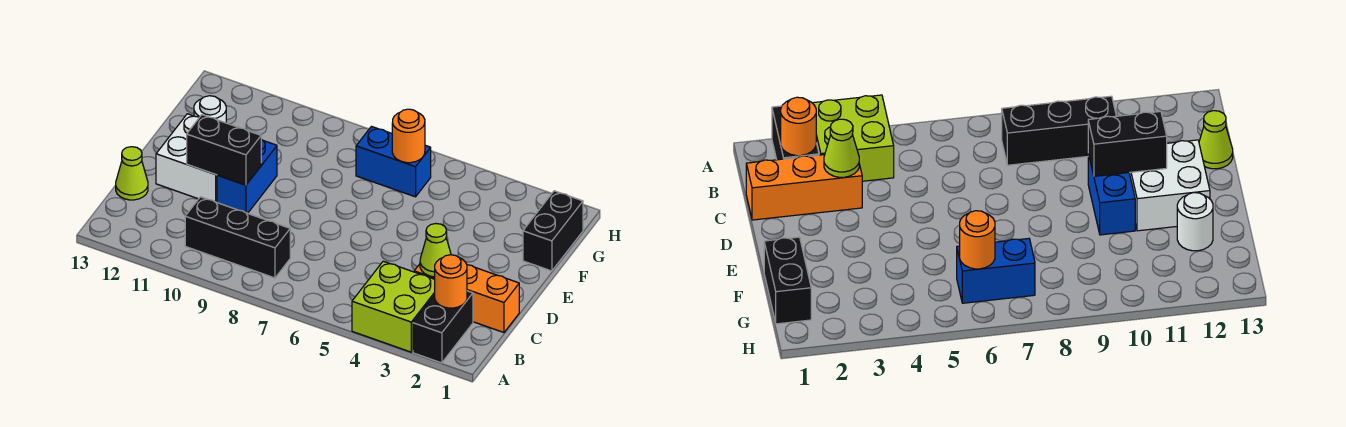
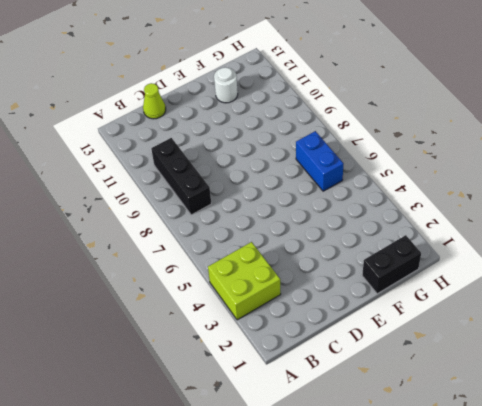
none -> black 1x2 brick [413,291,473,363]
none -> orange 1x3 brick [414,264,519,333]
none -> blue 1x2 brick [217,140,277,213]

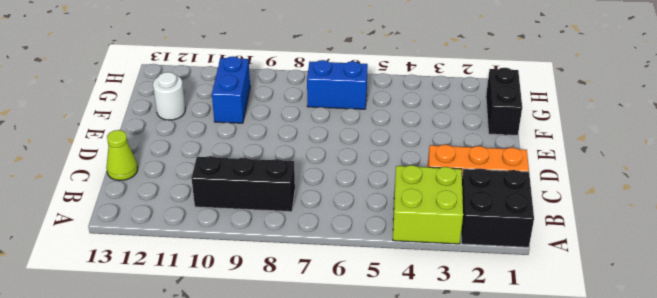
black 2x2 brick [461,168,534,247] -> black 1x2 brick [413,291,473,363]
blue 1x2 brick [212,56,250,123] -> blue 1x2 brick moved to [217,140,277,213]
none -> white 2x2 brick [156,114,217,202]
none -> orange 1x1 round brick [435,255,467,308]
none -> lime 1x1 cone [420,224,451,277]

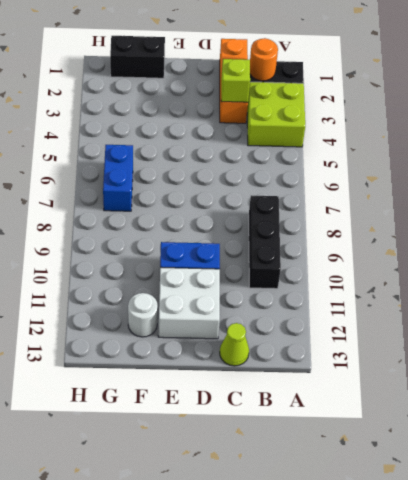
lime 1x1 brick [221,59,250,102] -> lime 1x1 cone [420,224,451,277]
none -> black 1x2 brick [187,115,261,185]
none -> orange 1x1 round brick [392,109,425,163]

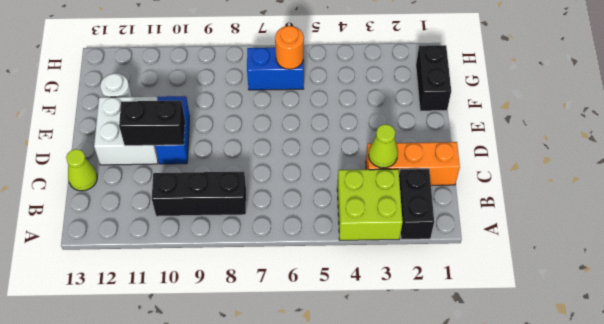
none -> orange 1x1 round brick [435,255,467,308]

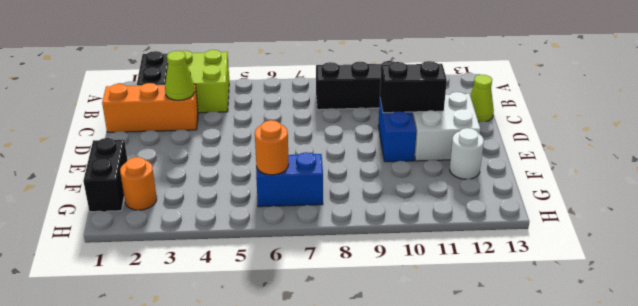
orange 1x1 round brick [120,157,157,210] -> orange 1x1 round brick moved to [435,255,467,308]

